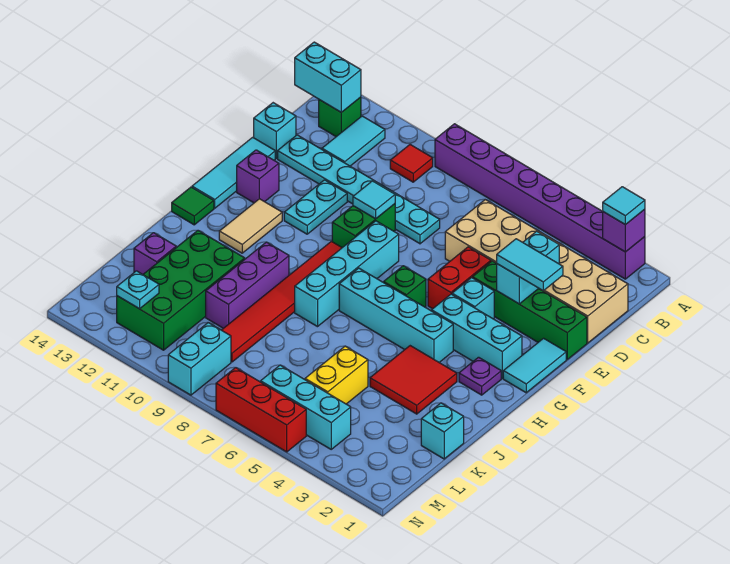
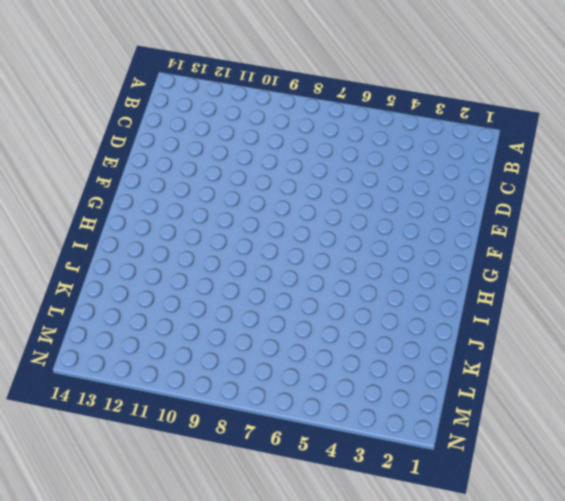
none -> purple 1x8 brick [435,124,645,279]
none -> red 1x1 tile [390,145,433,182]
none -> cyan 1x2 tile [322,116,385,166]
none -> green 1x1 brick [319,97,361,137]

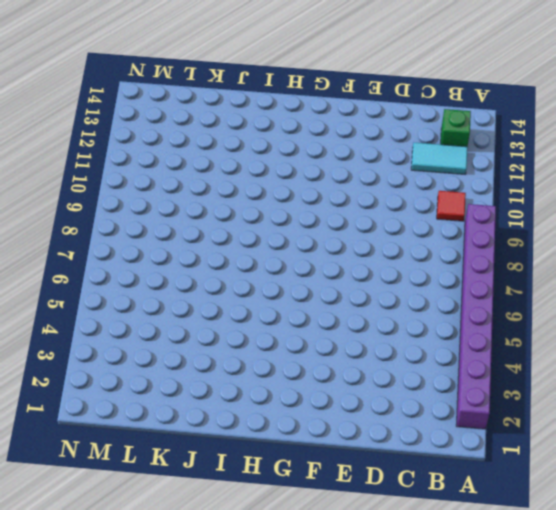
none -> tan 2x6 brick [445,200,628,343]
none -> cyan 1x6 plate [278,135,440,244]
none -> cyan 1x1 brick [254,103,296,158]
none -> green 1x4 brick [473,261,587,359]

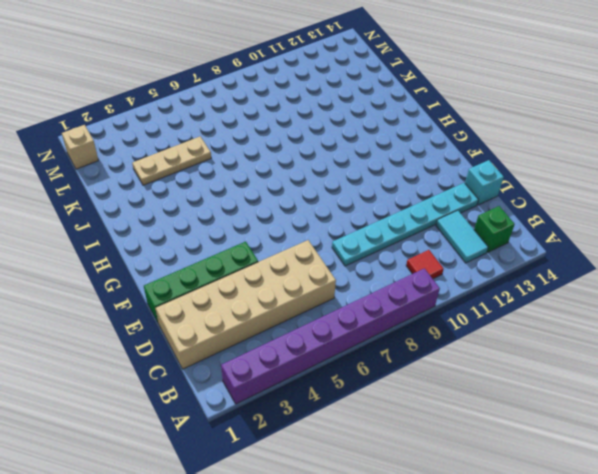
tan 1x3 plate [132,136,211,185] -> yellow 1x2 brick [305,346,368,404]
tan 1x1 brick [62,125,98,169] -> none
none -> red 1x2 brick [428,247,491,309]
none -> green 1x2 brick [332,204,395,248]
none -> cyan 1x2 plate [284,180,347,234]
none -> cyan 1x3 tile [192,137,275,208]

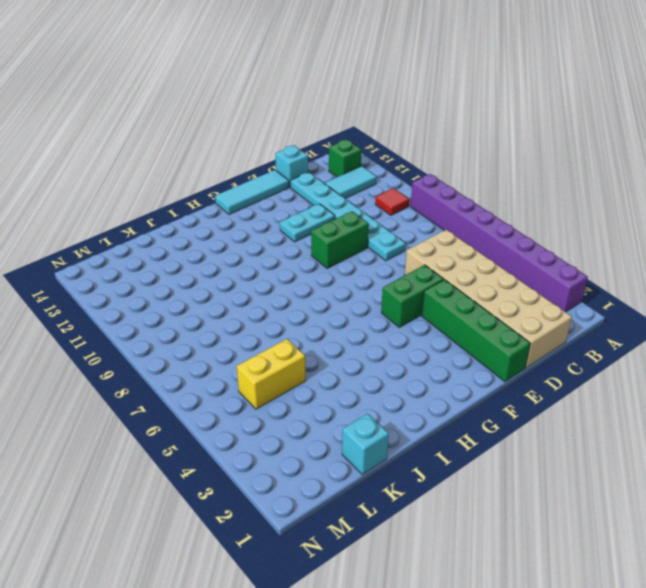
green 1x2 brick [381,265,444,327] -> red 1x2 brick [428,247,491,309]
none -> cyan 1x2 tile [503,338,566,393]
none -> cyan 1x1 brick [452,278,494,319]
none -> cyan 1x4 brick [295,221,399,327]
none -> purple 1x1 brick [237,150,279,203]

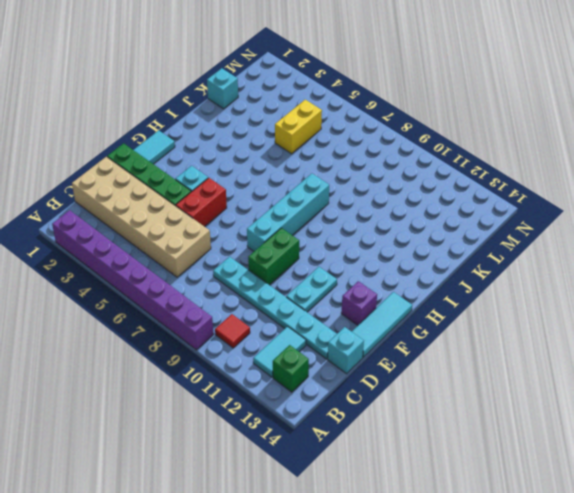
none -> cyan 1x3 brick [432,294,522,378]
none -> green 1x1 brick [383,266,426,307]
none -> red 1x6 tile [222,241,342,362]
none -> tan 1x2 tile [219,199,282,253]

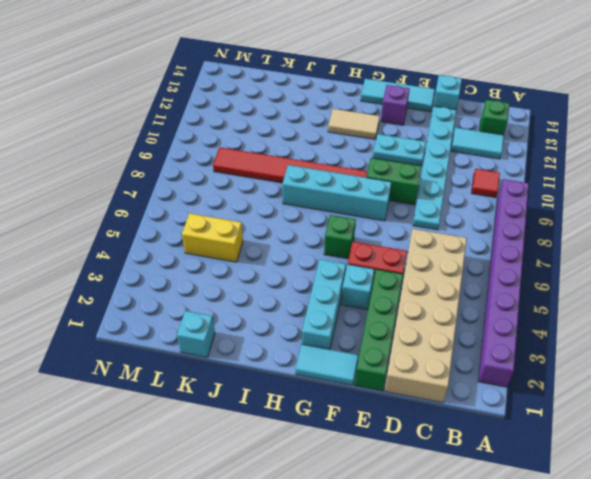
none -> purple 1x1 plate [459,357,501,395]
none -> cyan 1x4 brick [339,268,453,362]
none -> green 1x1 tile [172,187,214,225]
none -> red 2x2 tile [370,346,457,414]

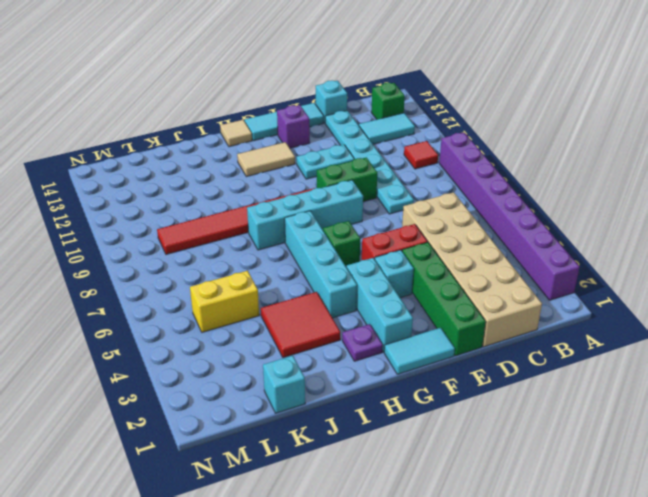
tan 1x1 tile [220,120,252,147] -> green 1x1 tile [172,187,214,225]
none -> purple 1x3 brick [206,242,289,328]
none -> green 2x4 brick [117,230,245,350]
none -> purple 1x1 brick [134,233,176,274]
none -> cyan 1x3 brick [261,365,351,449]

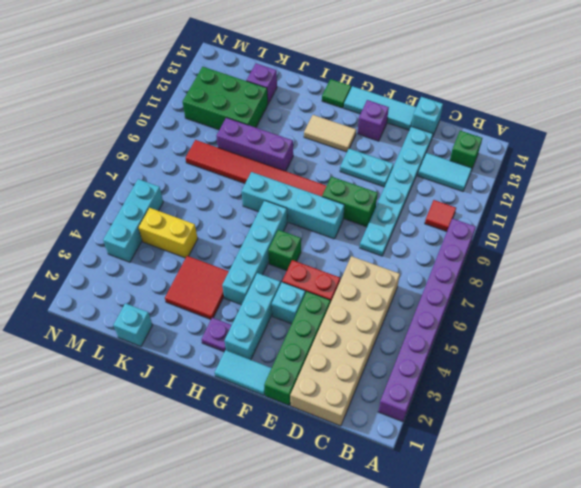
green 2x3 brick [183,67,268,130] -> green 2x4 brick [117,230,245,350]
none -> cyan 1x2 brick [168,323,231,395]
none -> red 1x3 brick [216,368,306,452]
none -> purple 1x1 brick [603,209,645,252]
none -> cyan 1x2 brick [295,42,361,112]

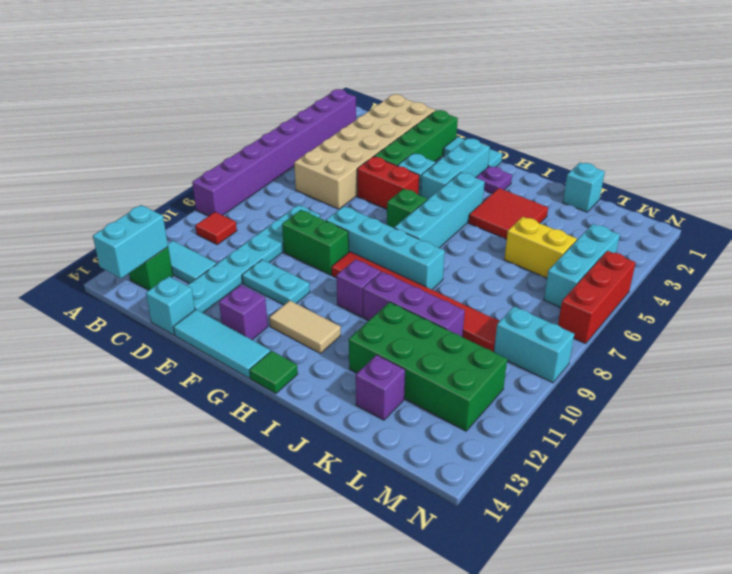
purple 1x1 brick [337,259,381,317] -> purple 1x1 brick moved to [603,209,645,252]
none -> cyan 1x2 brick [497,231,559,304]
none -> cyan 1x1 tile [353,181,395,219]
none -> cyan 1x1 plate [117,271,159,309]
none -> cyan 1x1 tile [603,187,645,225]

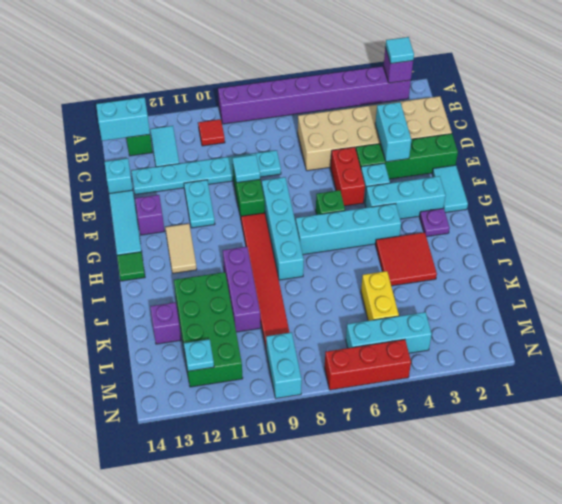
none -> cyan 1x1 brick [421,403,464,459]
none -> cyan 1x2 tile [497,239,563,291]

